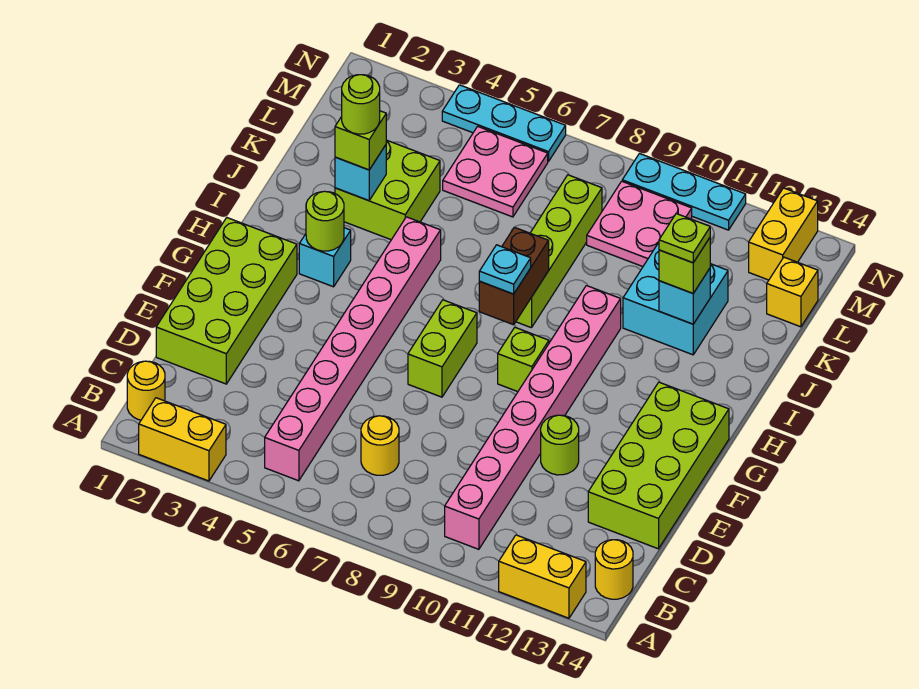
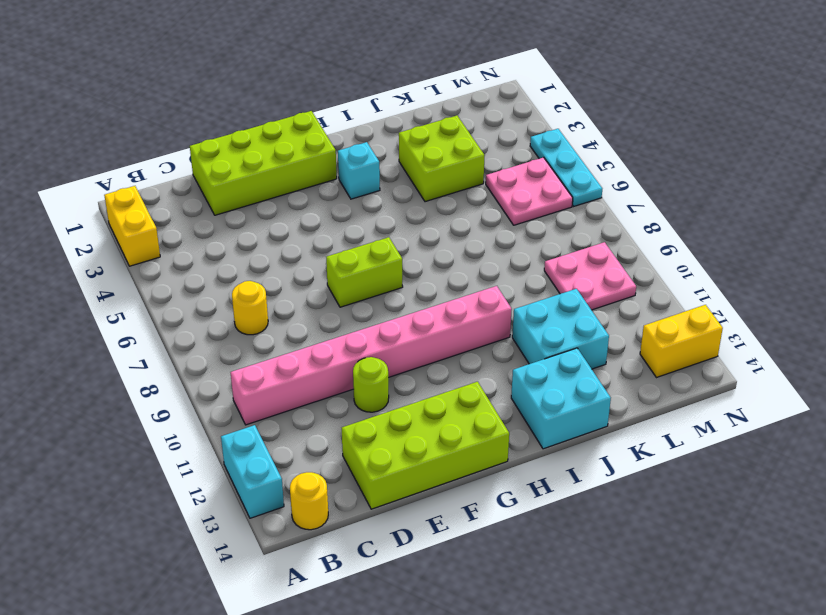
cyan 1x2 brick [221,425,284,518] -> yellow 1x2 brick [499,535,586,618]
cyan 2x2 brick [511,348,611,449] -> none
none -> yellow 1x1 round brick [127,361,165,420]
none -> pink 1x8 brick [265,217,441,481]
none -> lime 1x1 brick [498,328,549,392]
none -> lime 1x4 brick [516,175,602,328]

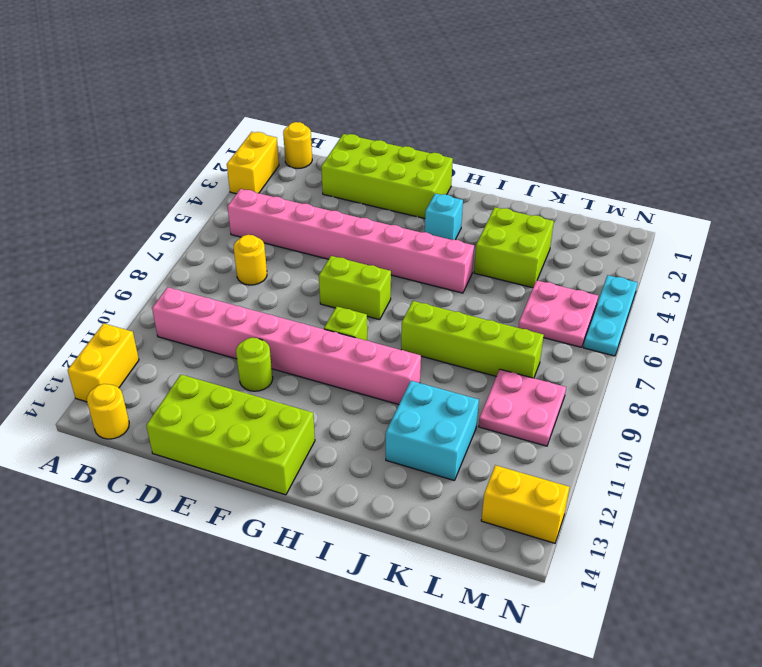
none -> yellow 1x1 brick [767,257,818,327]
none -> cyan 1x3 plate [622,154,746,230]
none -> lime 1x1 round brick [306,191,344,251]
none -> brown 1x2 brick [479,227,549,325]

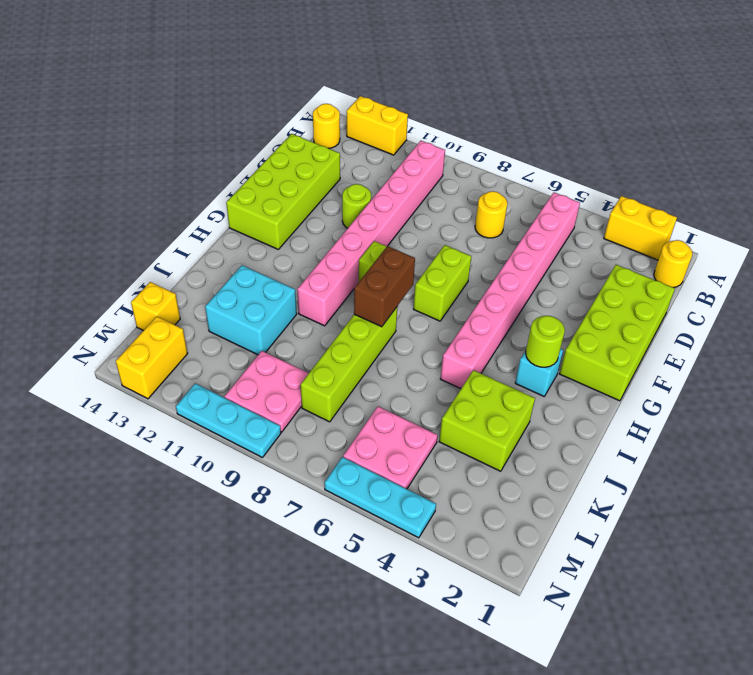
none -> cyan 1x1 brick [335,145,386,201]
none -> cyan 1x1 brick [659,269,710,324]
none -> cyan 1x1 plate [479,245,531,294]
none -> lime 1x1 brick [335,111,386,170]

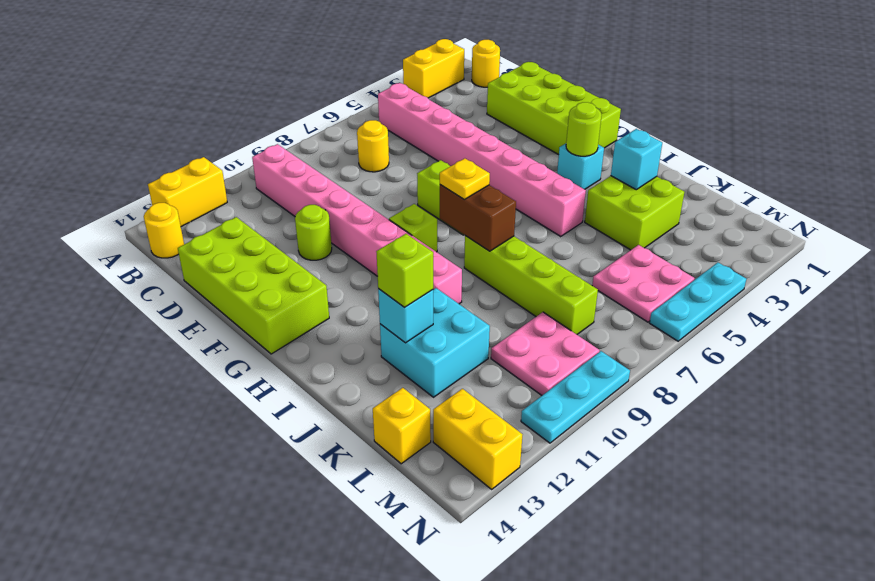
yellow 1x1 plate [440,158,490,199] -> cyan 1x1 plate [479,245,531,294]
none -> lime 1x1 brick [335,111,386,170]
none -> lime 1x1 round brick [342,75,380,134]
none -> lime 1x1 plate [659,214,710,263]

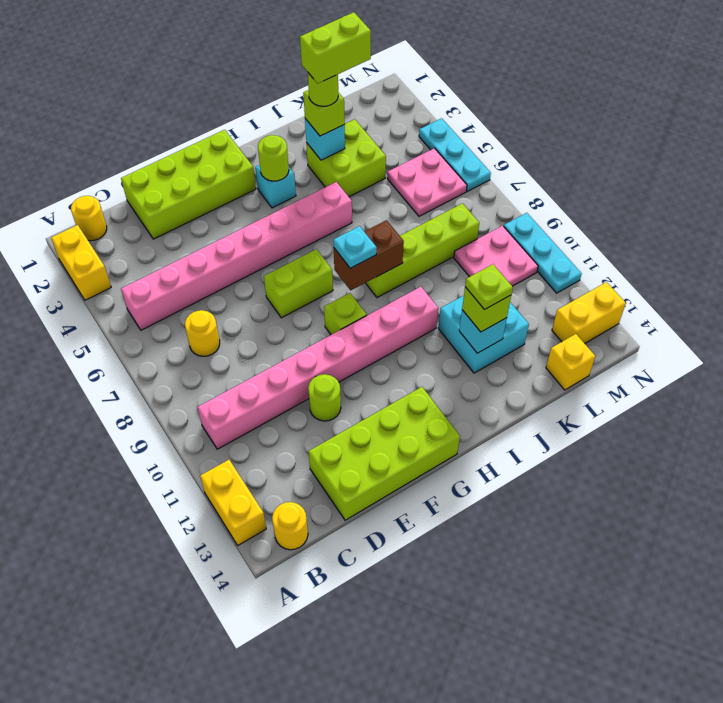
lime 1x2 brick [300,12,371,83] -> none

